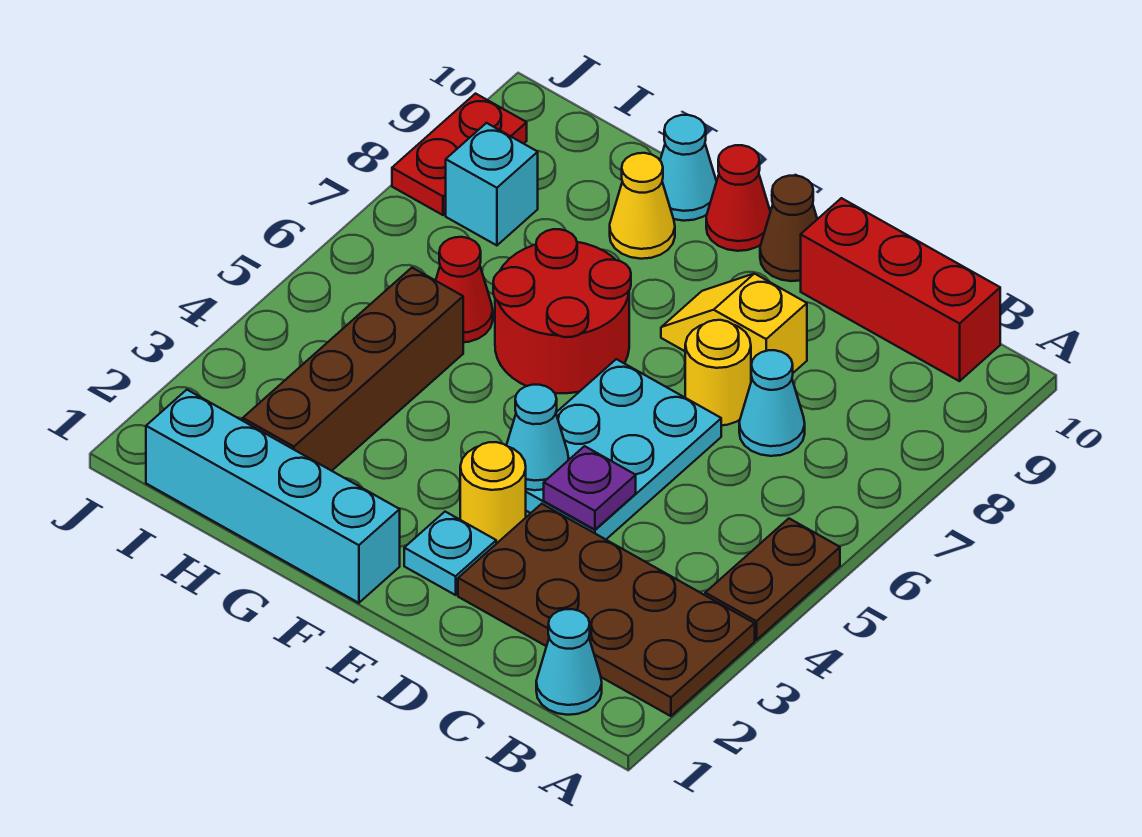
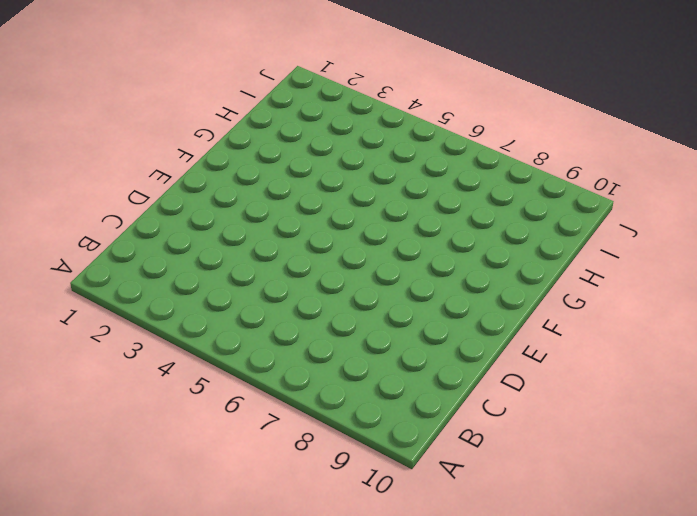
none -> brown 2x4 plate [458,504,755,716]
none -> brown 1x2 plate [705,519,840,640]
none -> cyan 1x1 cone [536,609,602,715]

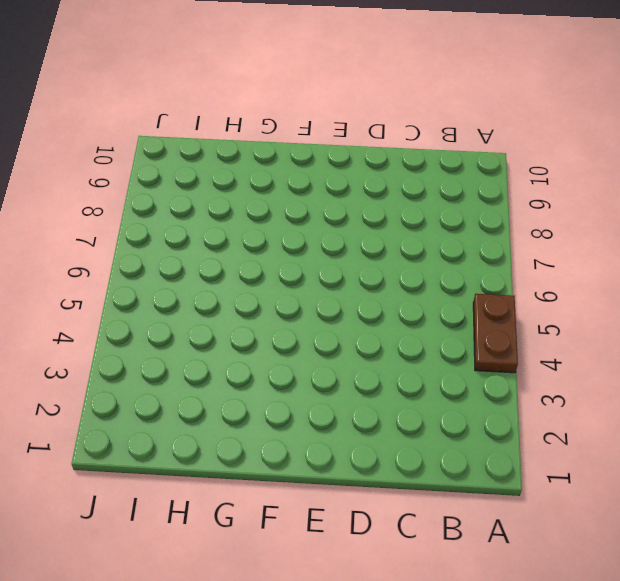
none -> brown 2x4 plate [458,504,755,716]
none -> cyan 1x1 cone [536,609,602,715]
none -> red 1x3 brick [801,198,1000,381]

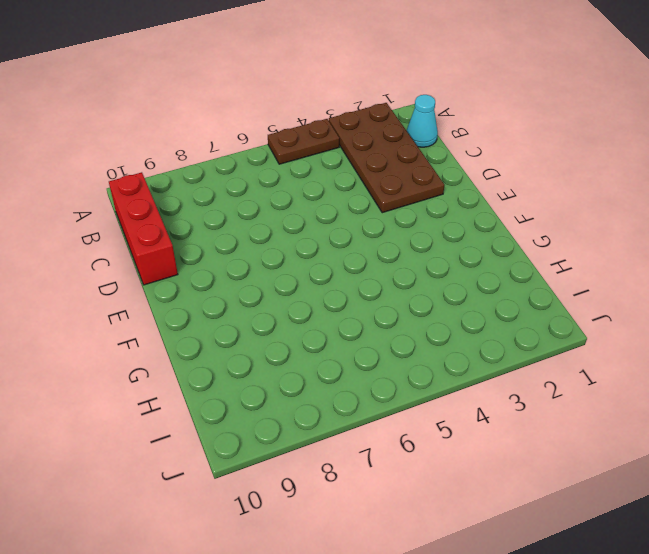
none -> cyan 1x1 cone [739,350,805,456]
none -> cyan 2x3 plate [526,359,721,539]
none -> yellow 1x1 round brick [685,320,751,425]

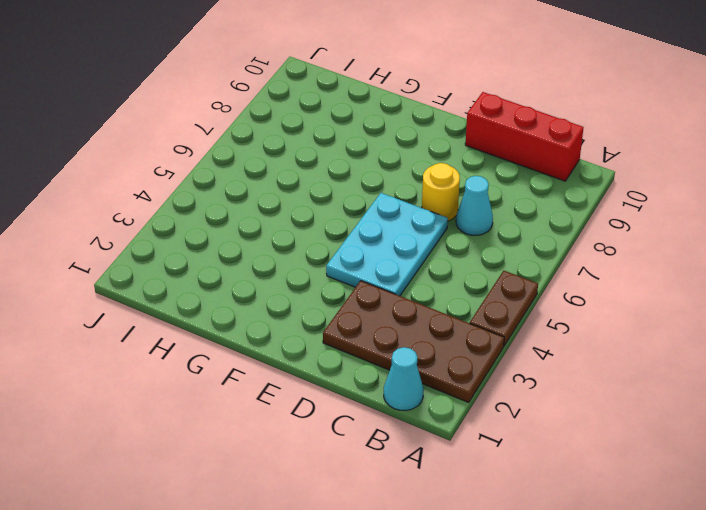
none -> yellow 1x2 slope [661,274,807,381]
none -> cyan 1x1 plate [404,512,496,595]
none -> yellow 1x1 round brick [460,442,526,544]

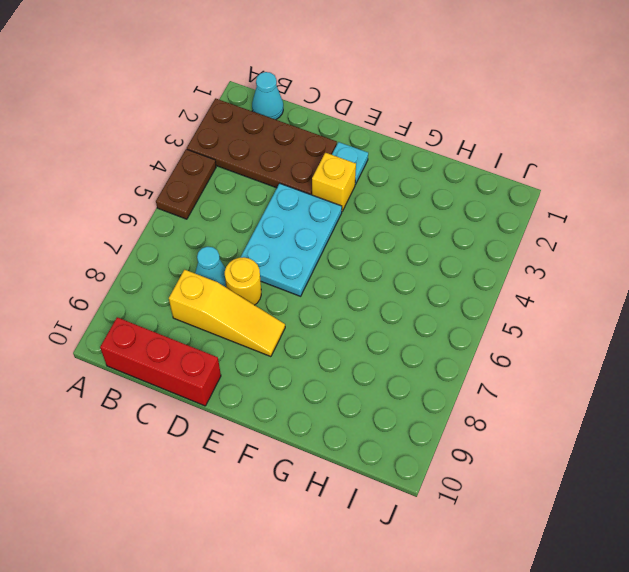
yellow 1x3 slope [169,270,285,357] -> yellow 1x2 slope [661,274,807,381]
yellow 1x1 brick [312,153,356,211] -> yellow 1x1 round brick [460,442,526,544]
none -> brown 1x1 cone [760,176,817,281]
none -> cyan 1x4 brick [146,390,400,603]
none -> red 2x2 round brick [493,229,631,393]

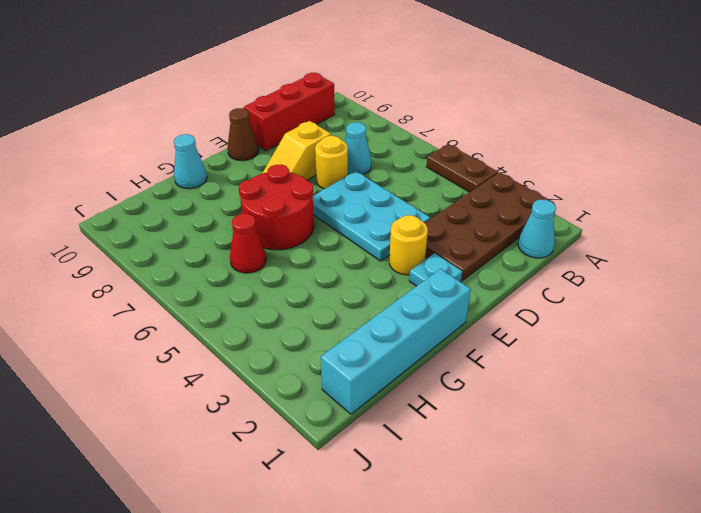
none -> red 1x1 cone [706,145,770,251]
none -> yellow 1x1 cone [610,153,675,259]
none -> brown 1x4 brick [243,268,463,471]

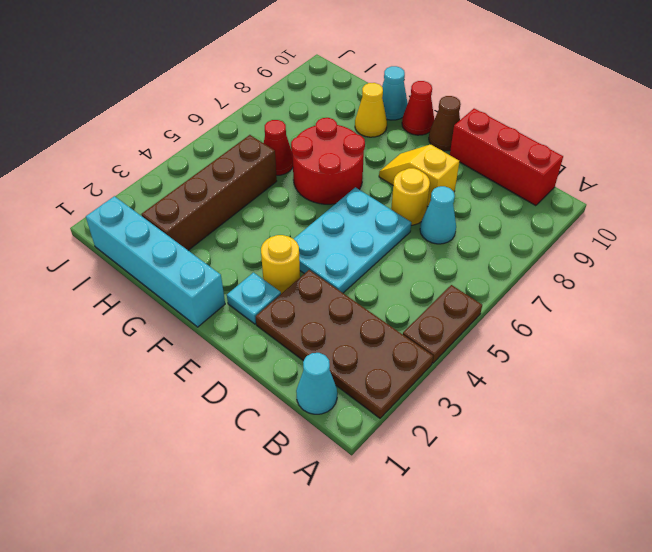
none -> cyan 1x1 brick [446,123,538,245]
none -> red 1x2 plate [392,94,527,215]
none -> purple 1x1 plate [544,446,636,530]

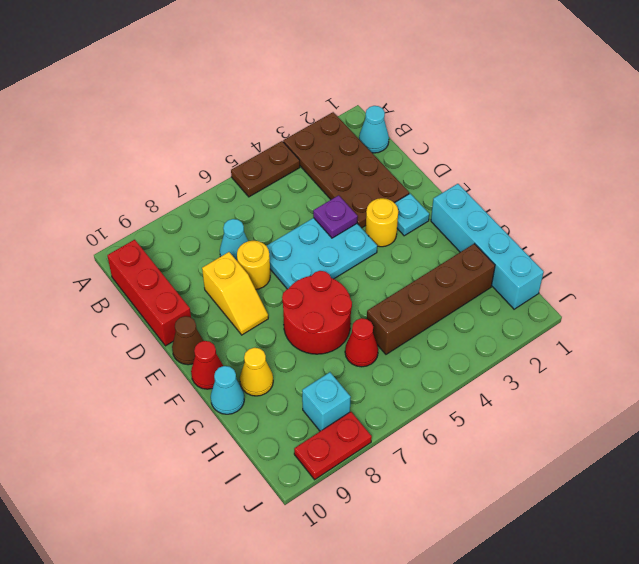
none -> cyan 1x1 cone [506,385,569,490]

